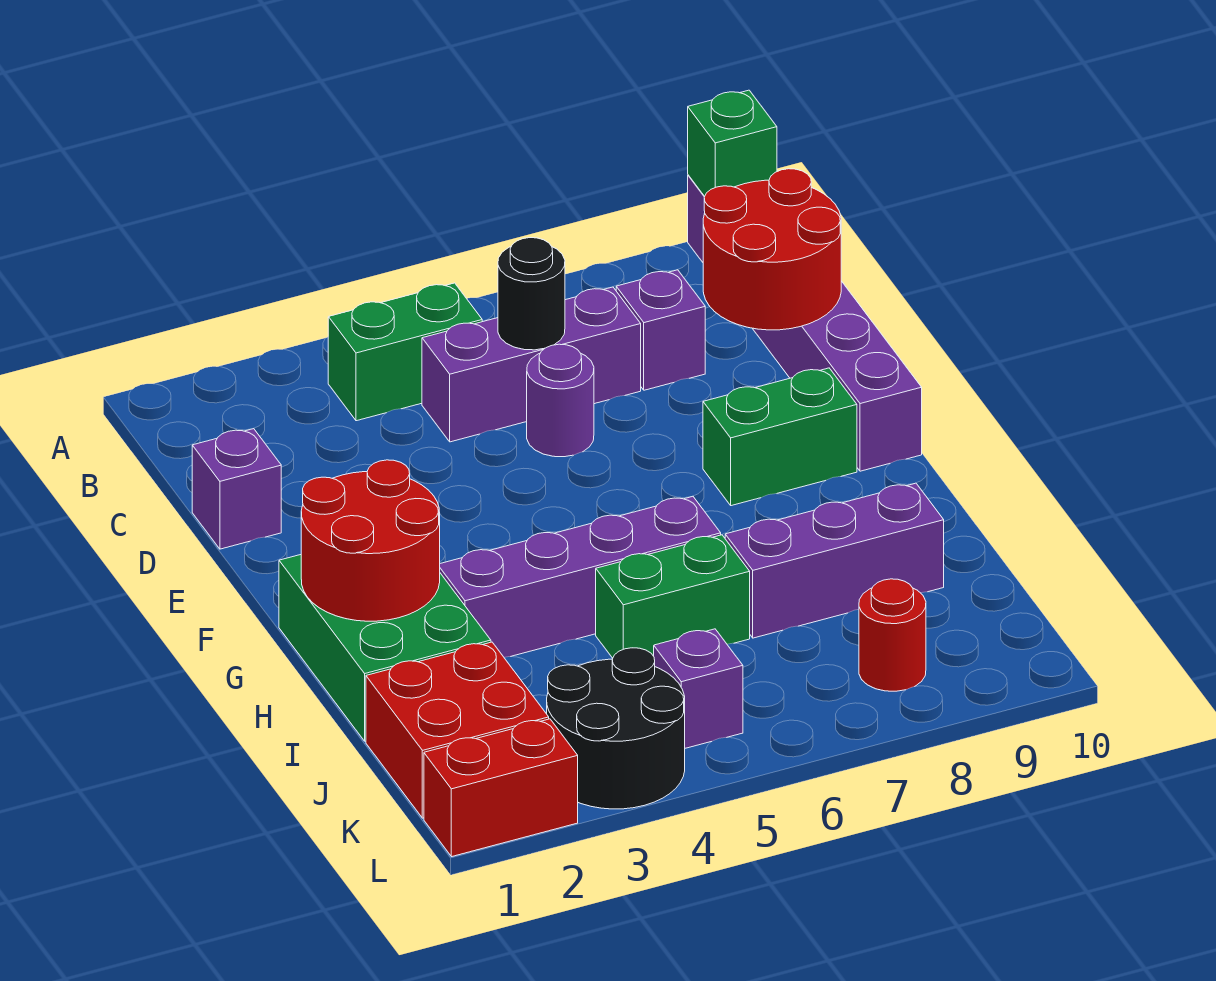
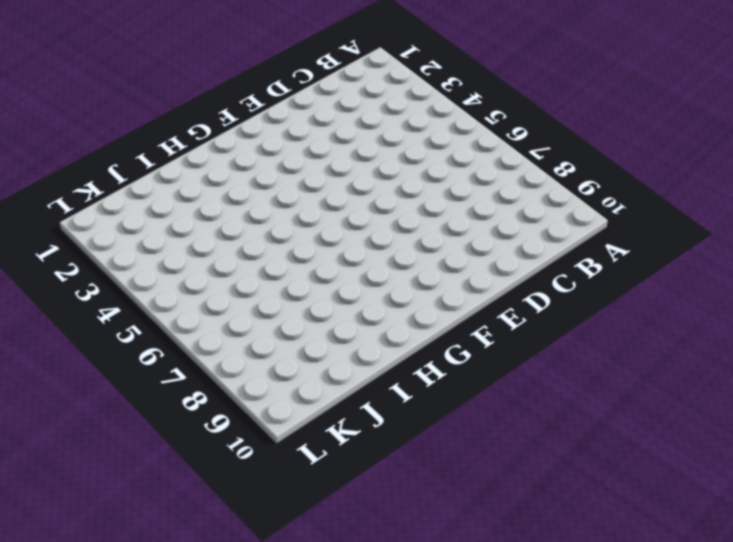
none -> purple 1x6 brick [688,175,922,471]
none -> green 1x2 brick [328,283,482,421]
none -> purple 1x3 brick [422,287,641,442]

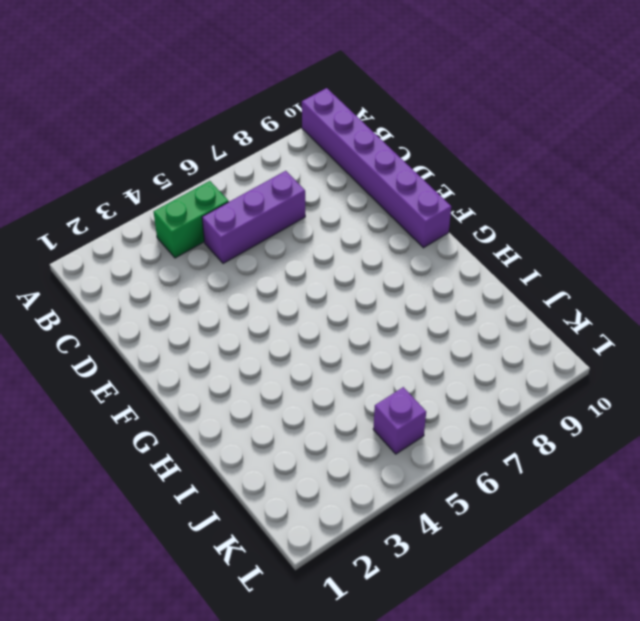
none -> purple 1x1 brick [616,270,705,390]
none -> purple 1x1 brick [192,429,281,549]
none -> purple 1x1 round brick [527,344,594,457]

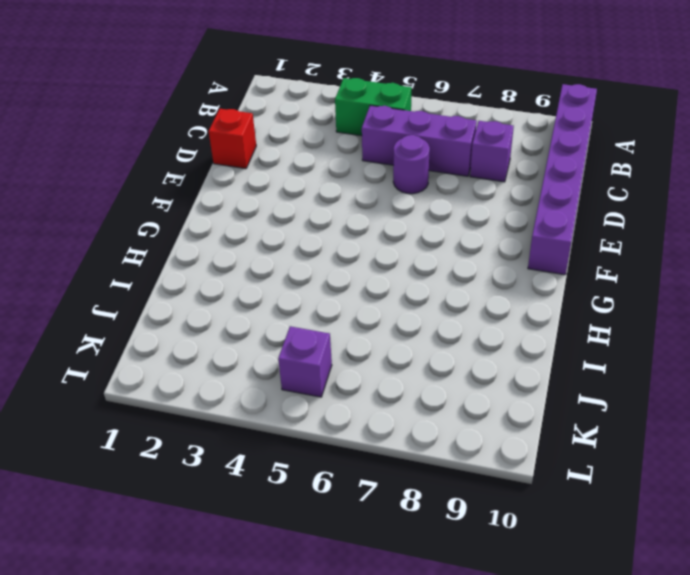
red 1x1 brick [209,109,256,169] -> purple 1x1 brick [192,429,281,549]
none -> green 1x2 brick [703,368,857,506]
none -> green 2x3 brick [279,555,491,741]
none -> purple 1x4 brick [440,496,721,657]

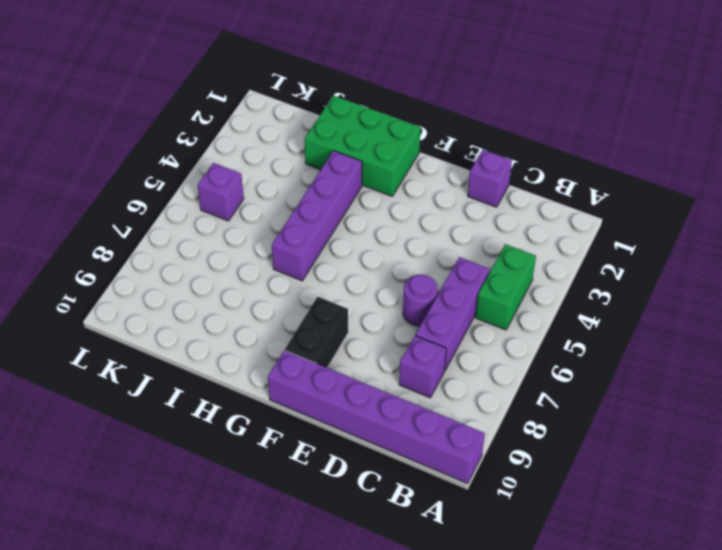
black 1x2 brick [285,297,348,368] -> green 1x2 brick [703,368,857,506]
none -> green 1x2 brick [596,535,750,658]
none -> purple 1x3 brick [725,483,944,638]
none -> red 2x2 brick [366,642,549,818]

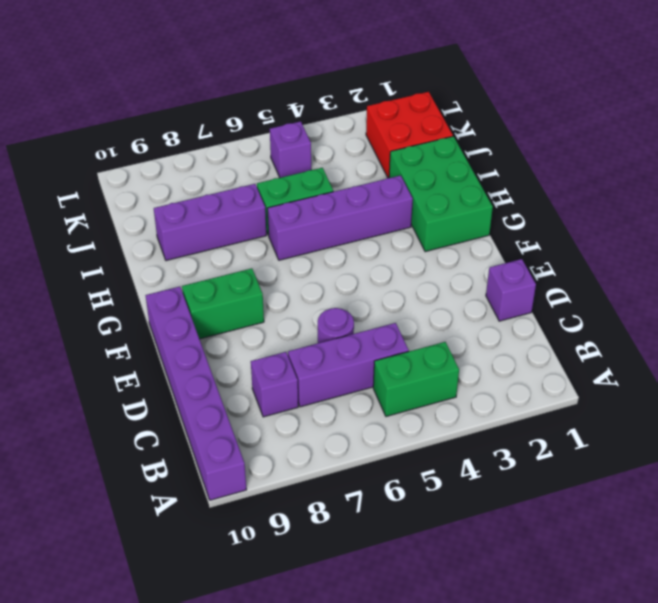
none -> black 2x2 round brick [547,648,685,809]
none -> red 1x1 round brick [859,579,926,691]
none -> red 1x2 brick [424,719,578,857]

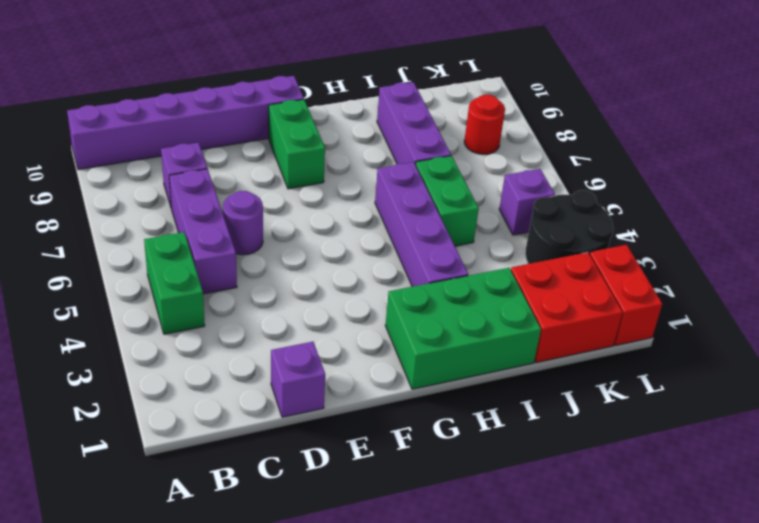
none -> green 1x1 brick [688,90,777,196]
none -> black 1x1 round brick [498,238,565,350]
none -> red 2x2 round brick [703,169,841,330]

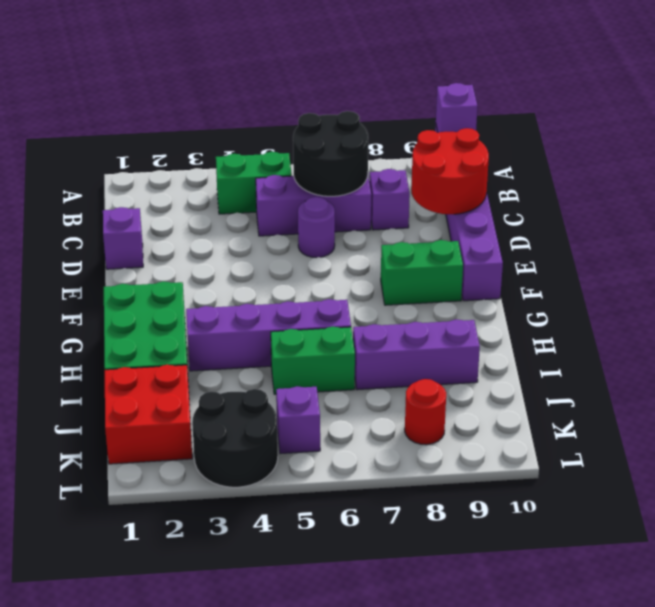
purple 1x1 brick [436,83,477,133] -> green 1x1 brick [688,90,777,196]
black 2x2 round brick [293,111,368,196] -> black 1x1 round brick [498,238,565,350]
none -> red 1x2 brick [424,719,578,857]
none -> red 2x2 round brick [301,460,440,621]

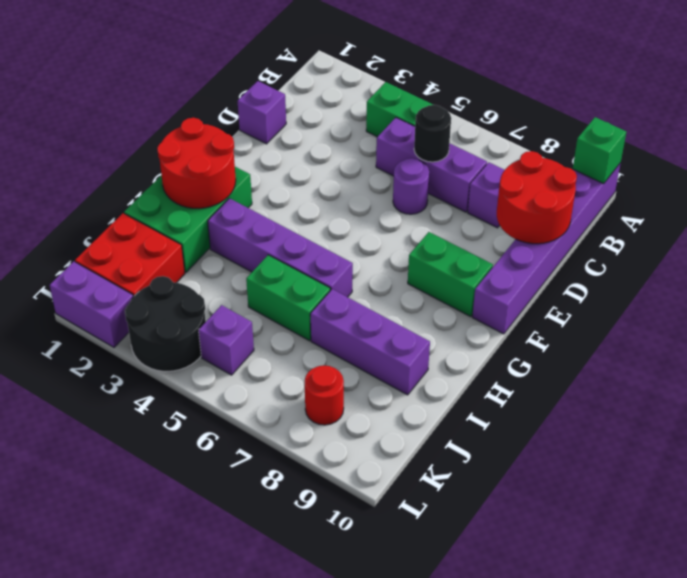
purple 1x2 brick [50,261,133,347] -> red 1x2 brick [424,719,578,857]

